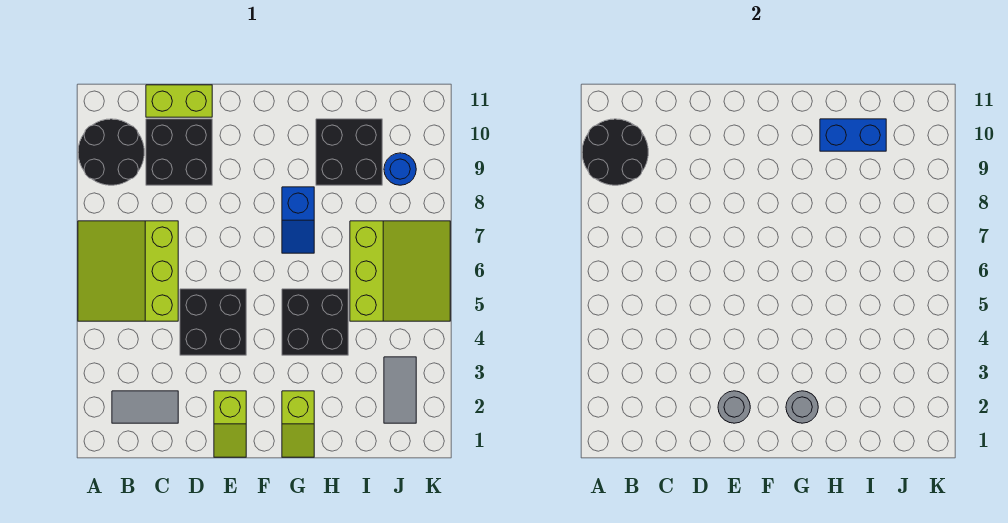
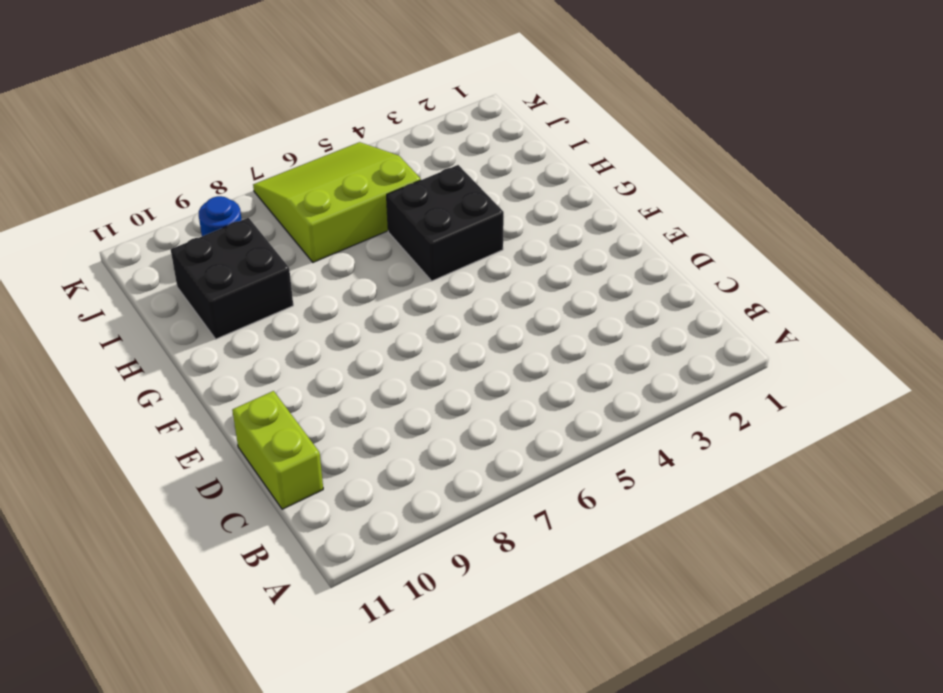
none -> lime 3x3 slope [78,221,178,321]
none -> black 2x2 round brick [78,119,144,185]
none -> grey 1x2 tile [112,391,178,423]

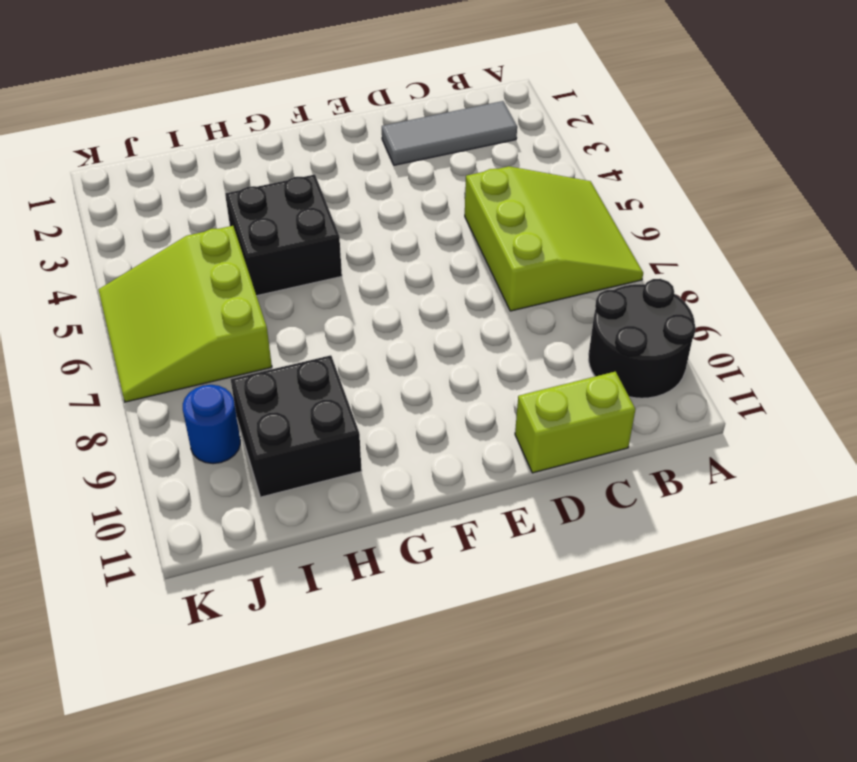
grey 1x3 tile [382,101,517,165] -> grey 1x2 tile [112,391,178,423]
none -> black 2x2 brick [146,119,212,185]
none -> black 2x2 brick [180,289,246,355]
none -> lime 1x2 slope [214,391,246,457]

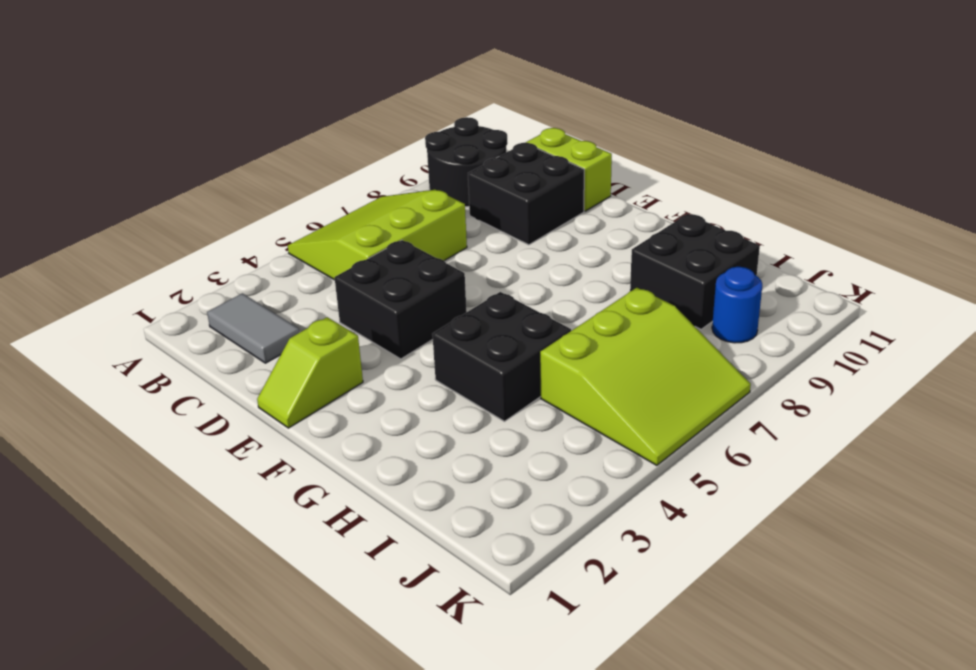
none -> lime 1x2 slope [282,391,314,457]
none -> blue 1x2 slope [282,187,314,253]
none -> grey 1x2 tile [384,357,416,423]

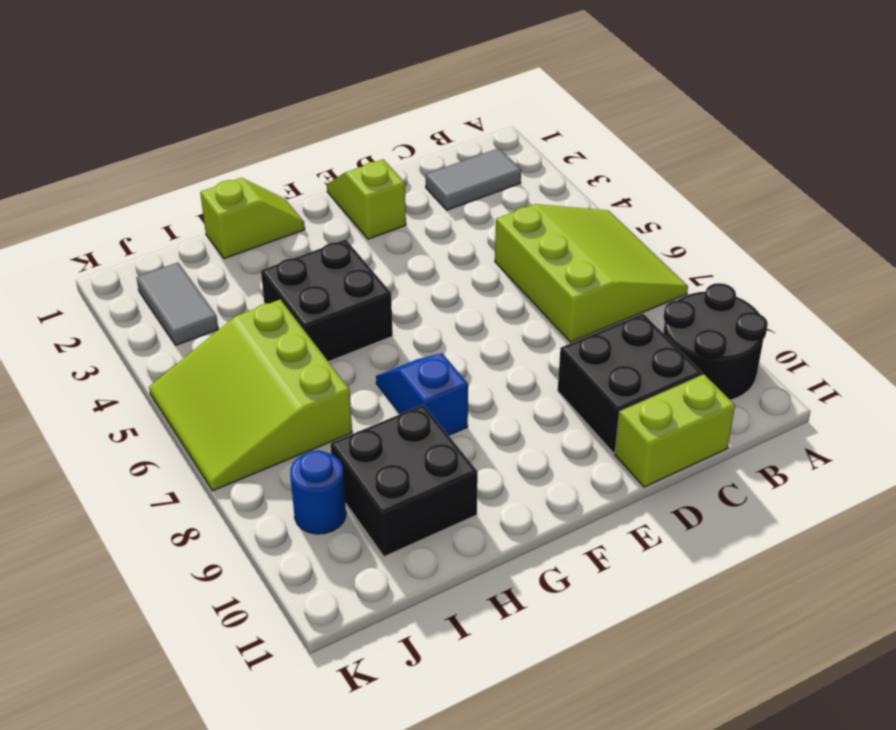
lime 1x2 slope [200,178,305,259] -> lime 1x2 slope turned to [282,391,314,457]
none -> black 2x2 brick [180,289,246,355]
none -> black 2x2 round brick [582,119,648,185]
none -> grey 1x1 round brick [718,391,750,423]

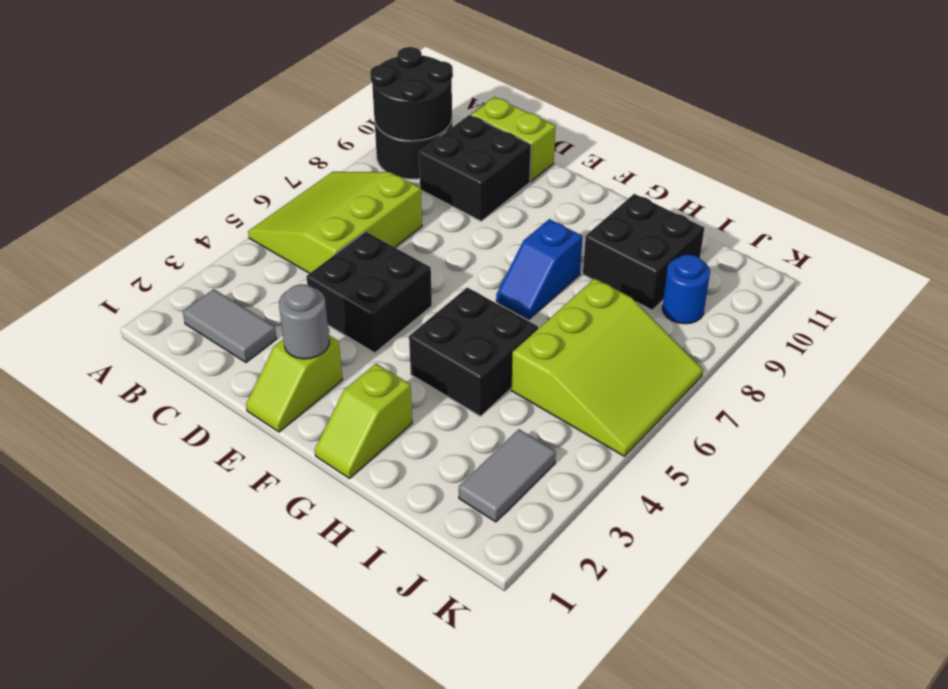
none -> grey 1x1 round brick [786,391,818,423]
none -> blue 1x2 brick [820,119,886,151]

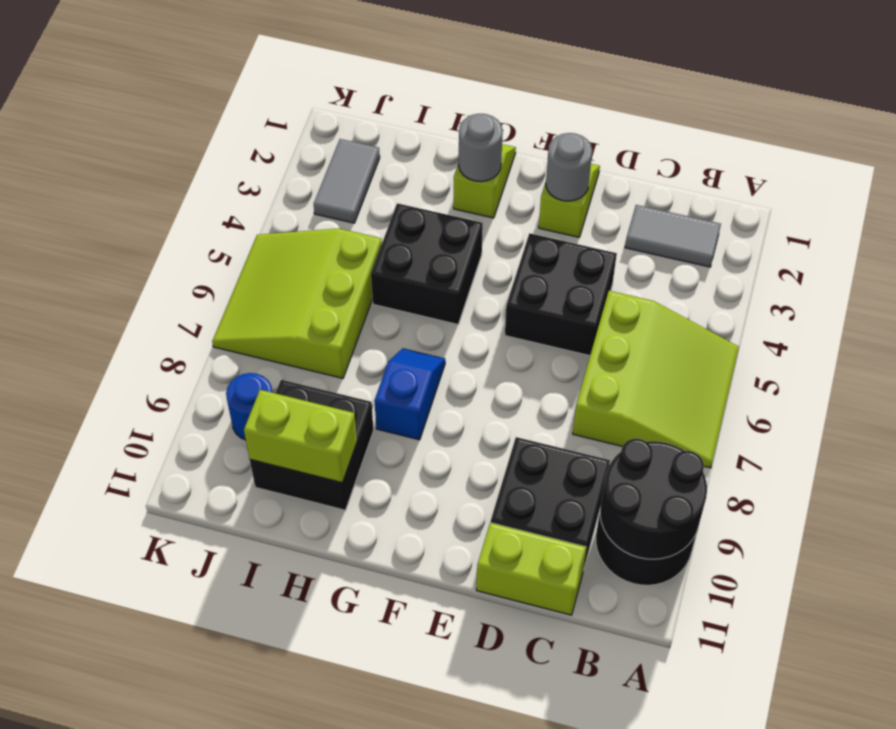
lime 1x2 brick [244,390,357,483] -> blue 1x2 brick [820,119,886,151]

